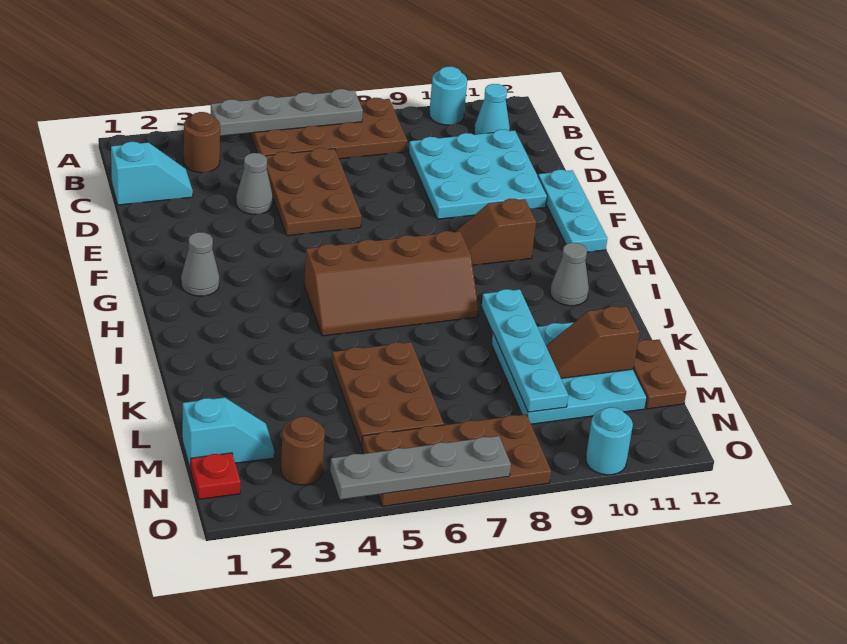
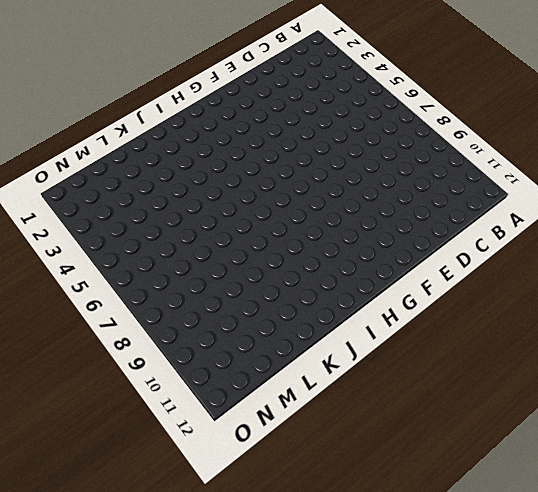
none -> brown 2x4 plate [250,98,407,159]
none -> cyan 1x1 round brick [429,67,467,125]
none -> brown 1x1 round brick [184,112,220,173]

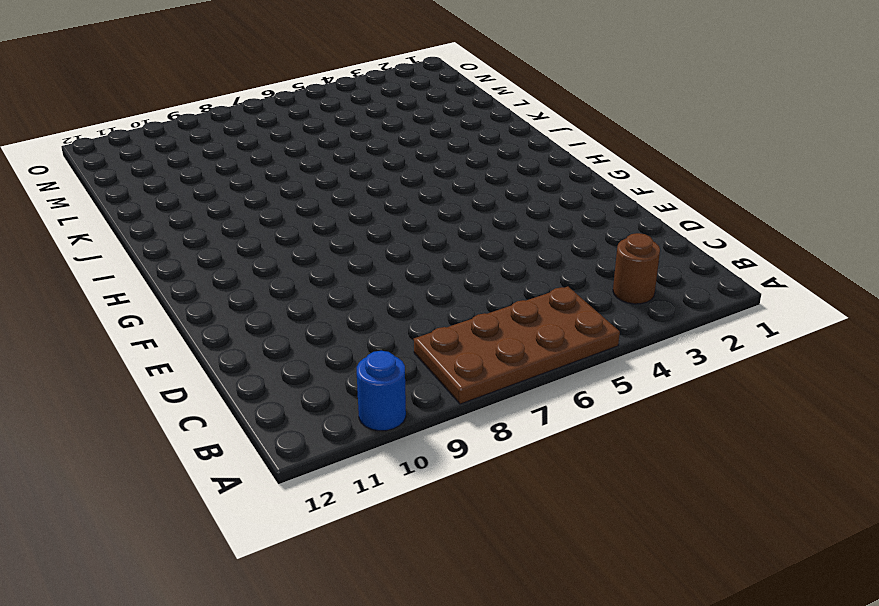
blue 1x1 round brick [357,351,406,431] -> cyan 1x1 round brick [429,67,467,125]
none -> cyan 1x1 cone [474,84,510,134]
none -> cyan 1x2 slope [111,142,193,205]
none -> brown 2x3 plate [265,148,361,236]

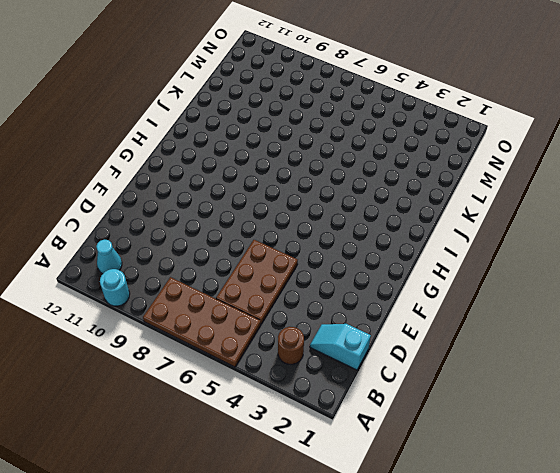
none -> cyan 3x3 plate [409,130,547,219]
none -> grey 1x1 cone [236,153,273,214]
none -> cyan 1x3 plate [538,170,607,252]

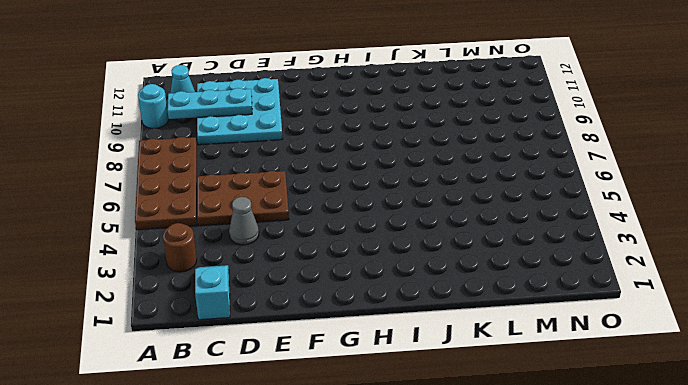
cyan 1x3 plate [168,88,252,119] -> cyan 1x3 plate moved to [538,170,607,252]
none -> grey 1x1 cone [181,232,219,296]
none -> brown 1x2 slope [455,199,536,265]
none -> brown 2x4 slope [304,231,479,336]

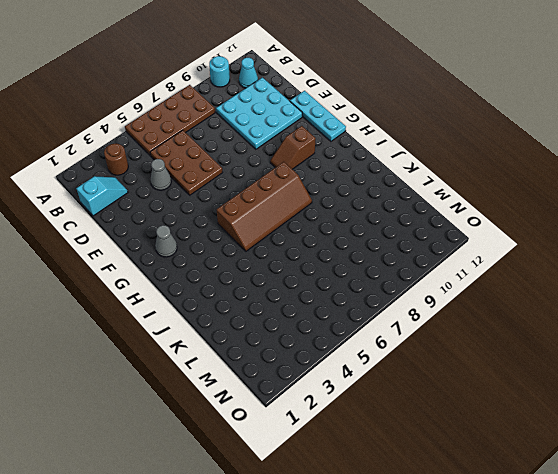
none -> grey 1x1 cone [550,243,589,306]
none -> brown 2x3 plate [332,342,444,447]
none -> cyan 3x3 plate [492,322,647,424]

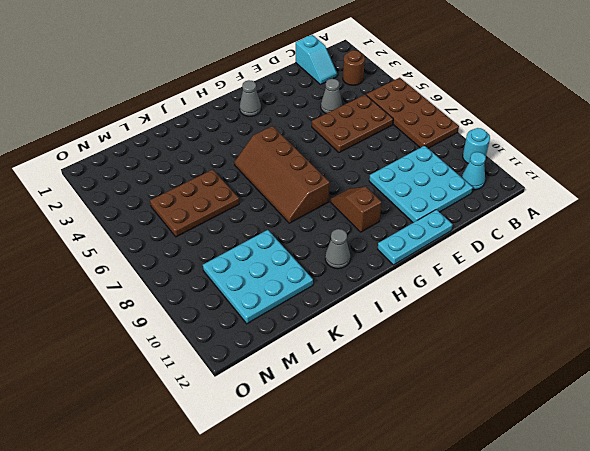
none -> brown 1x2 plate [633,340,686,409]
none -> cyan 1x2 slope [182,397,275,469]
none -> red 1x1 plate [191,453,241,499]

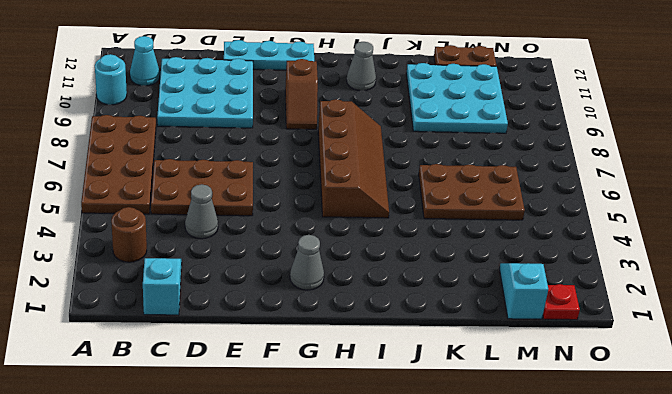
none -> brown 1x1 round brick [281,417,325,485]
none -> brown 2x4 plate [362,414,551,506]
none -> cyan 1x1 round brick [586,407,633,475]

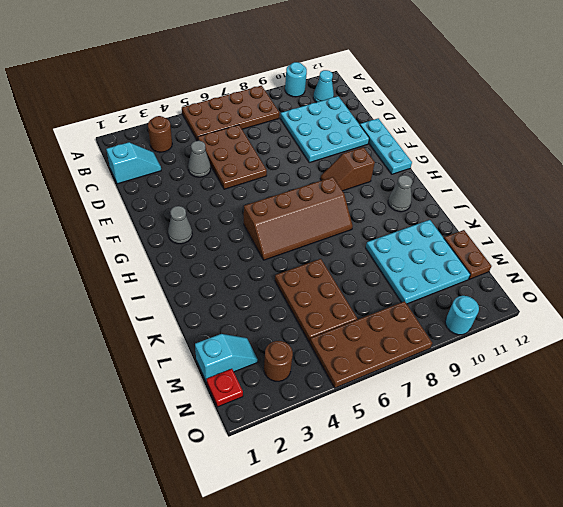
none -> grey 1x4 plate [211,89,363,136]
none -> cyan 1x4 plate [482,289,568,412]
none -> brown 1x2 slope [546,306,639,378]

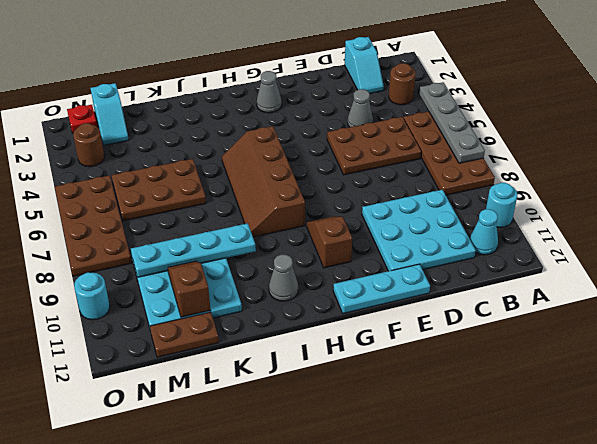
none -> grey 1x4 plate [330,436,511,500]

